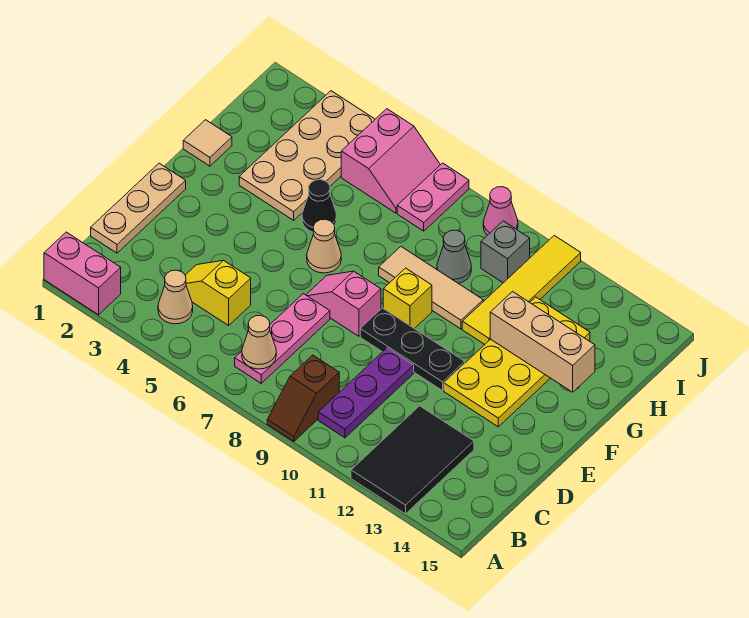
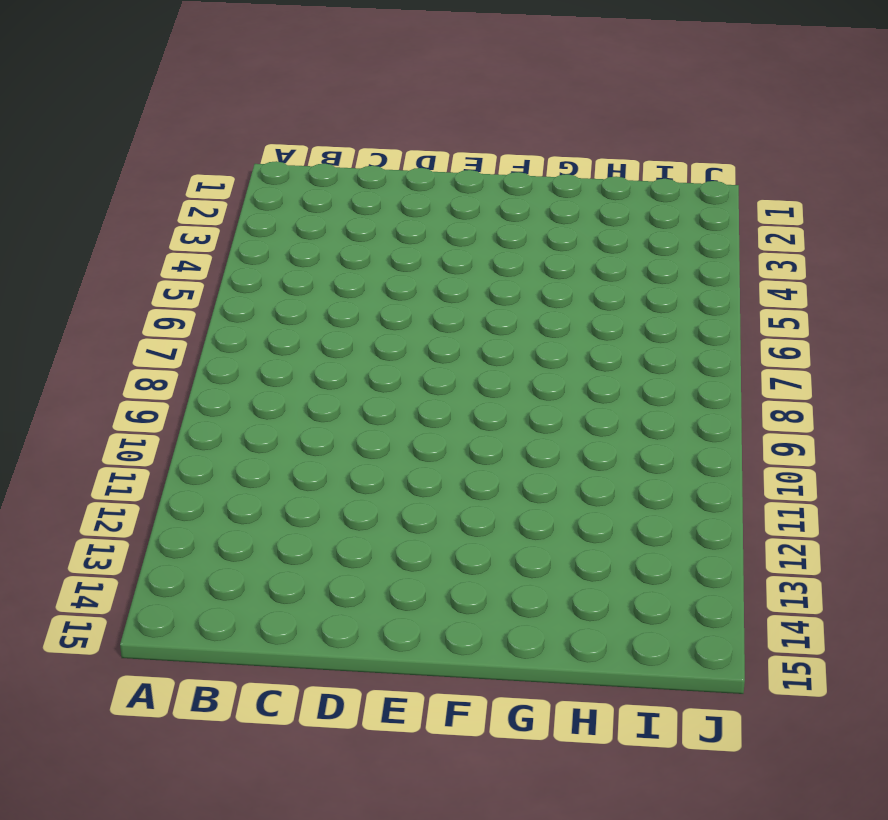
none -> pink 1x2 brick [44,232,121,315]
none -> brown 1x2 slope [267,355,339,441]
none -> black 2x3 tile [351,406,474,514]

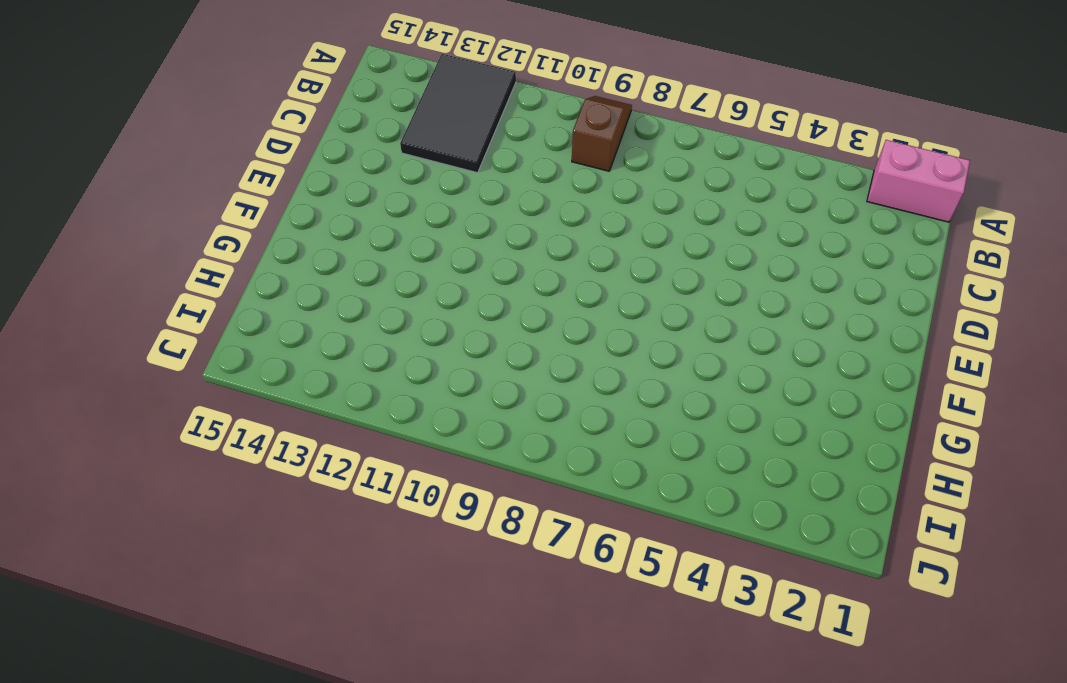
none -> tan 1x1 cone [158,270,193,324]
none -> pink 1x3 plate [235,294,330,383]
none -> purple 1x3 plate [318,348,414,438]

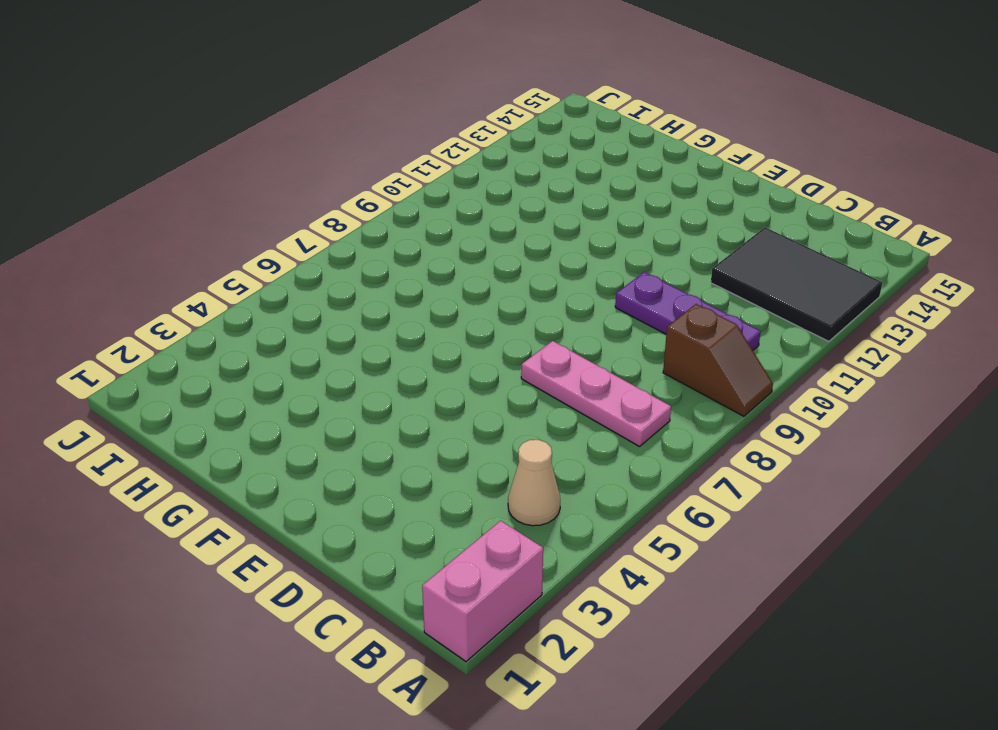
none -> tan 1x3 plate [91,163,186,253]
none -> yellow 1x2 slope [185,260,251,325]
none -> pink 1x2 slope [306,271,381,336]

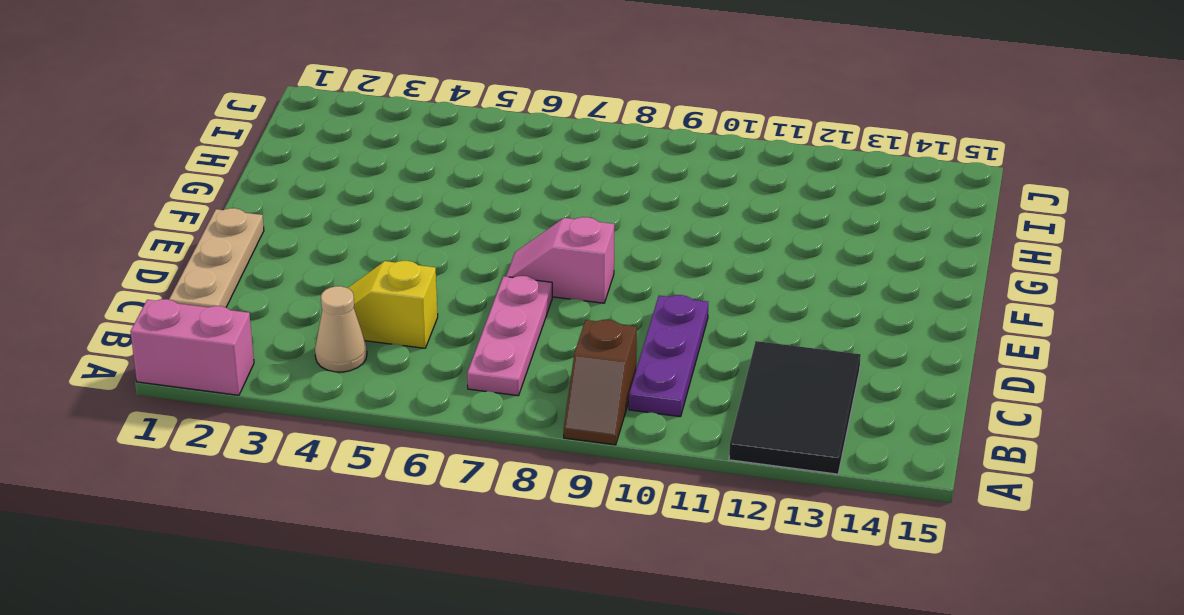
none -> black 1x3 plate [360,308,465,391]
none -> yellow 2x4 plate [444,297,590,427]
none -> tan 1x1 cone [307,219,341,273]

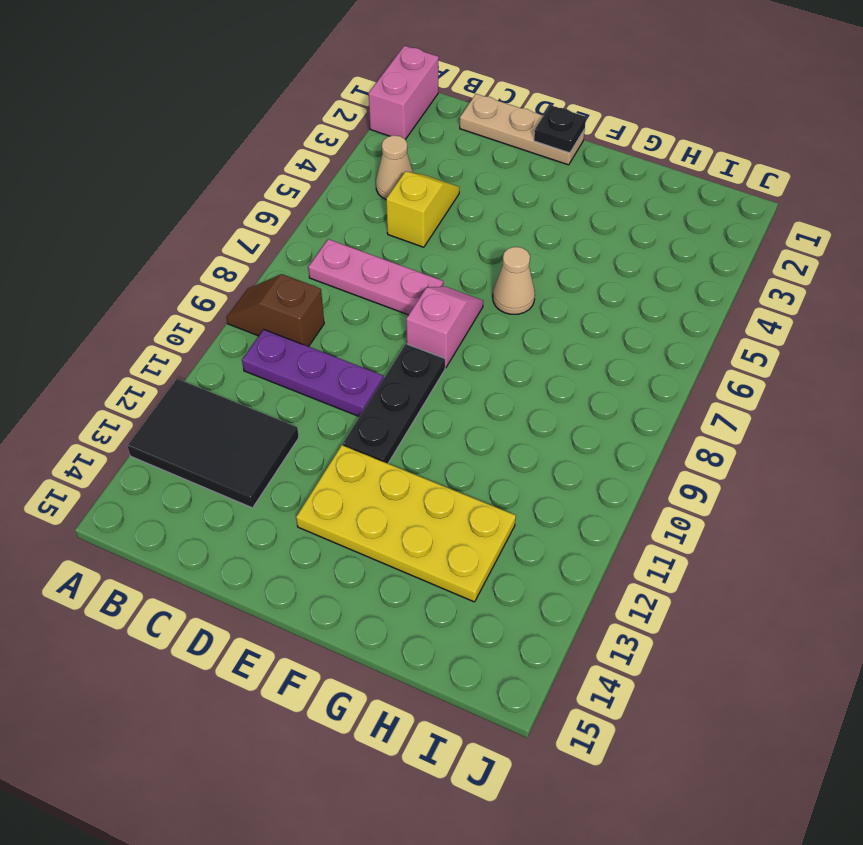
black 1x1 plate [534,105,586,153] -> none
none -> yellow 1x1 brick [383,268,432,329]
none -> tan 1x1 tile [183,120,232,166]
none -> tan 2x4 plate [239,91,375,220]

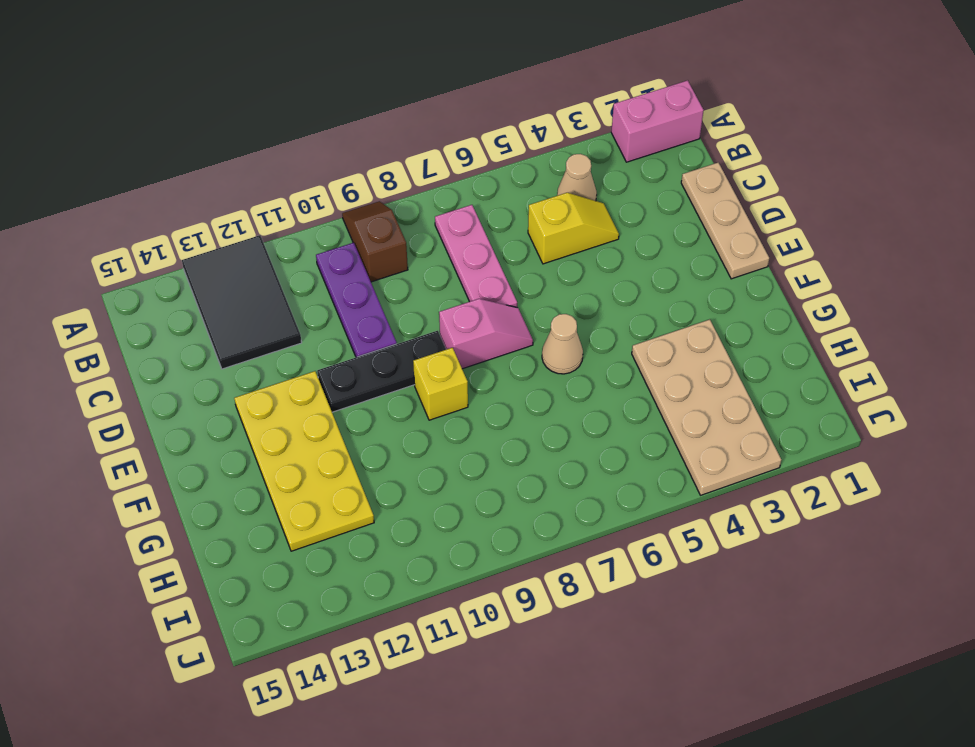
none -> tan 1x1 tile [183,120,232,166]
none -> black 1x1 cone [302,180,337,232]
none -> tan 1x3 tile [379,247,483,329]

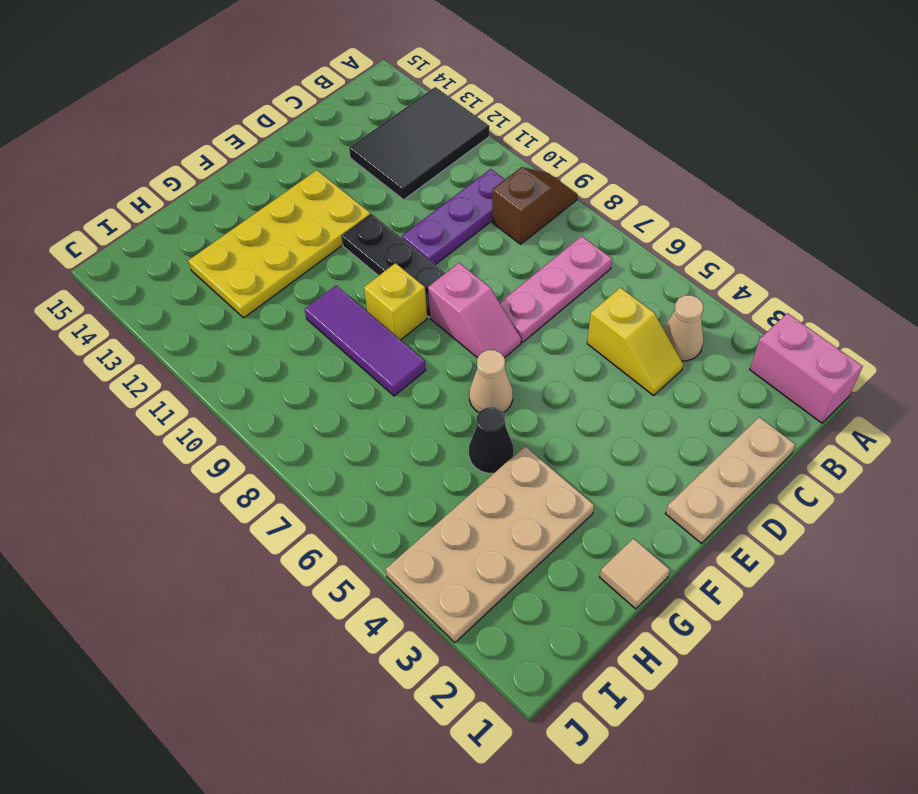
purple 1x3 tile [304,286,426,396] -> tan 1x3 tile [379,247,483,329]
none -> yellow 1x4 tile [462,235,581,344]
none -> grey 1x1 cone [437,230,471,283]
none -> pink 2x2 slope [341,109,440,213]

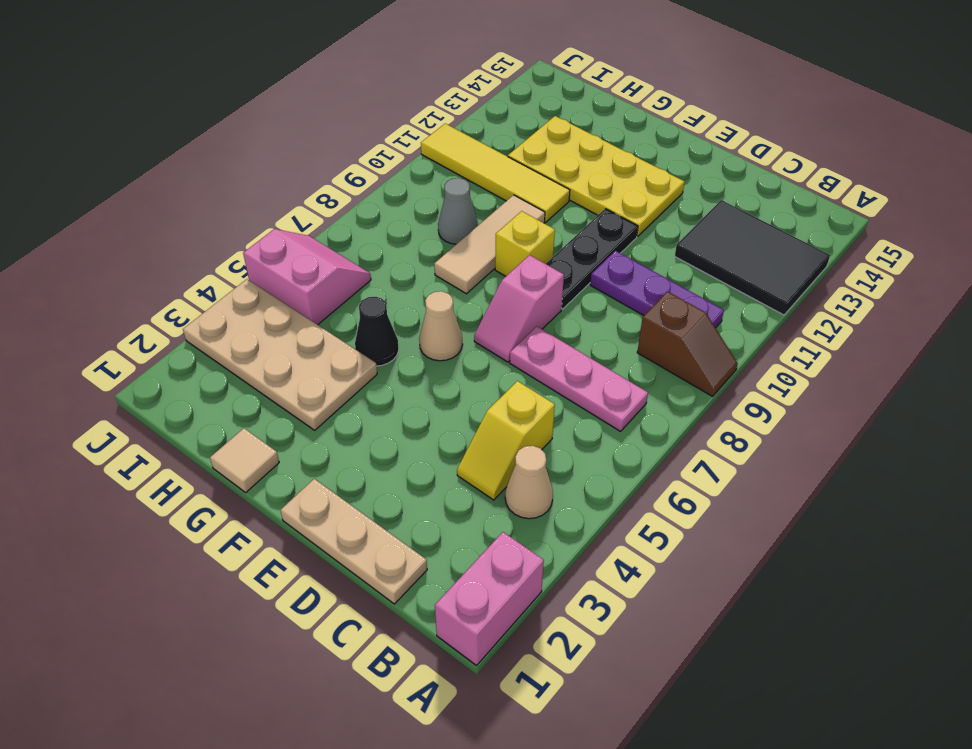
none -> pink 1x2 plate [397,163,469,231]
none -> grey 1x1 brick [481,221,530,283]
none -> pink 1x1 cone [483,187,518,235]

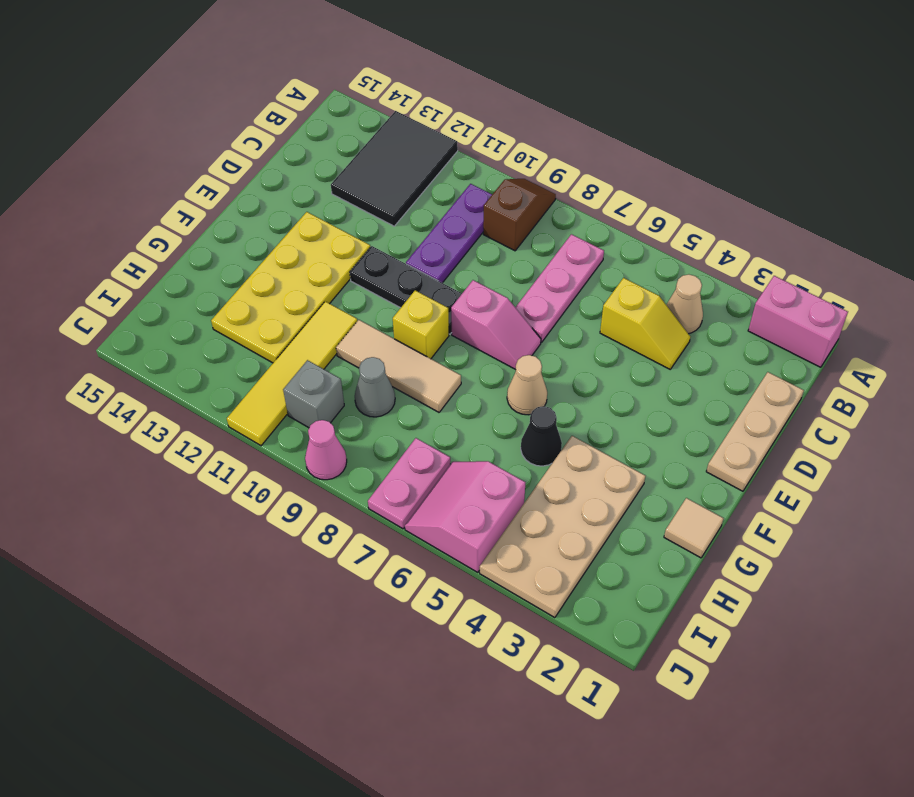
none -> tan 1x1 cone [242,315,276,369]
none -> tan 1x3 brick [490,292,595,392]

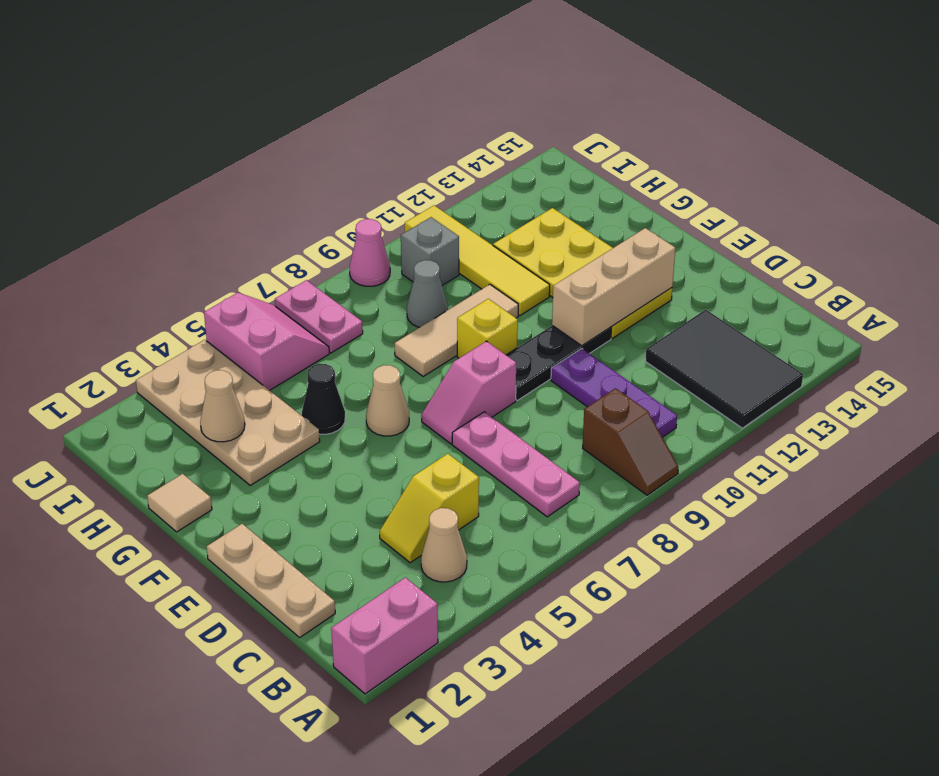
tan 1x3 brick [552,228,675,346] -> tan 1x3 brick moved to [490,292,595,392]
tan 1x1 cone [200,370,245,442] -> tan 1x1 cone moved to [242,315,276,369]

